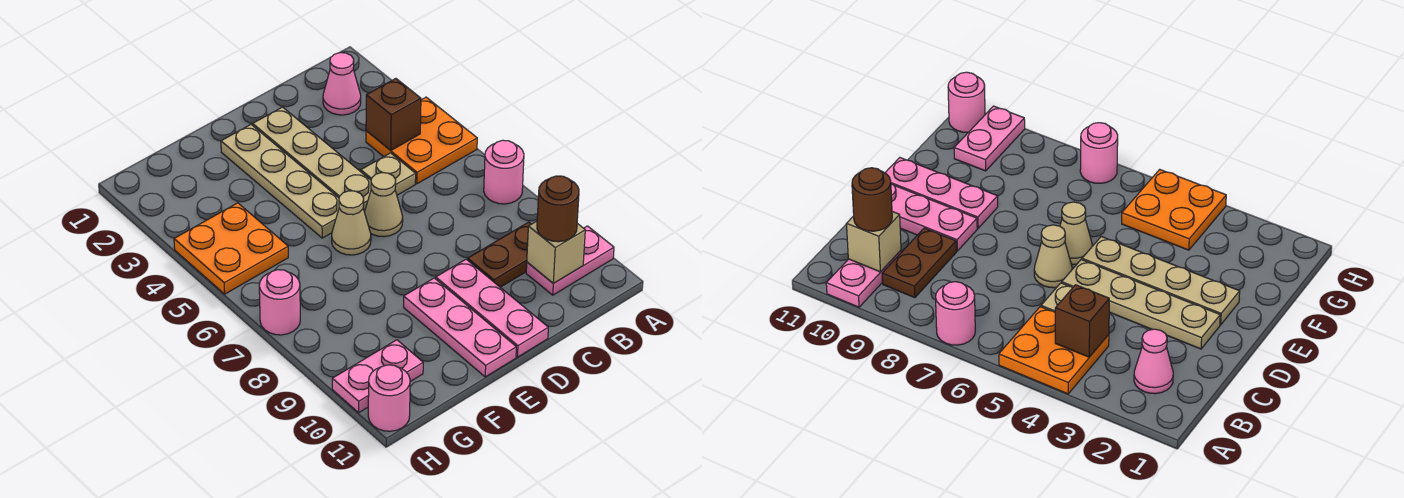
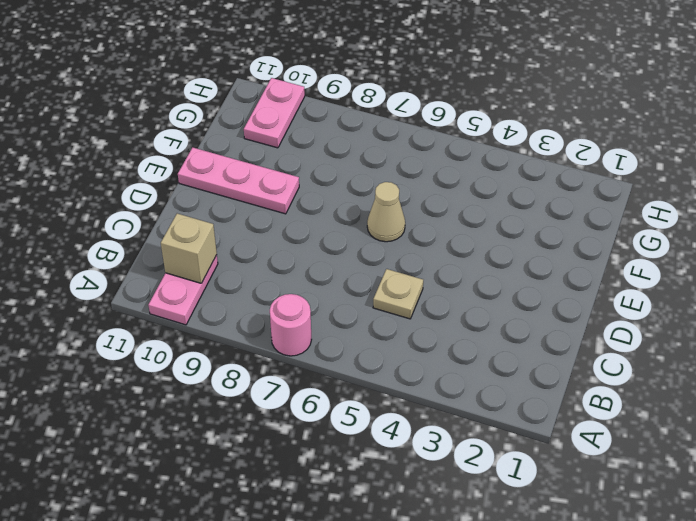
none -> orange 2x2 plate [366,97,477,184]
none -> pink 1x1 cone [323,53,361,115]
none -> brown 1x2 plate [468,222,531,287]

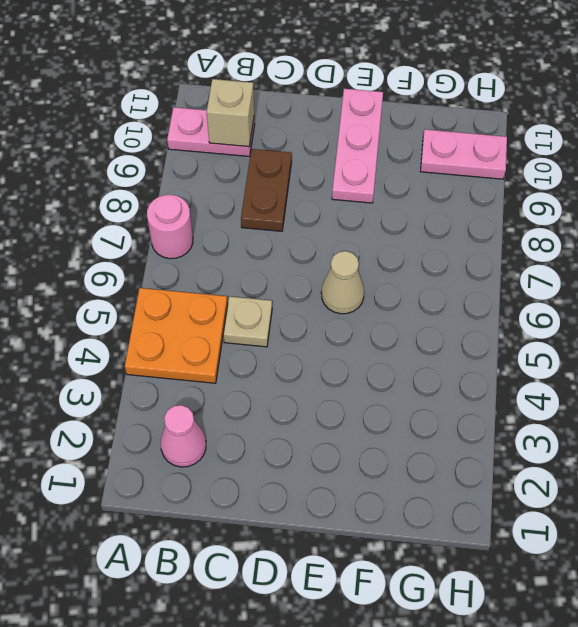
brown 1x2 plate [241,149,292,231] -> brown 1x2 plate turned to [468,222,531,287]
none -> tan 1x4 plate [253,107,371,212]
none -> tan 1x1 cone [365,173,403,237]
none -> pink 1x3 plate [436,259,548,357]

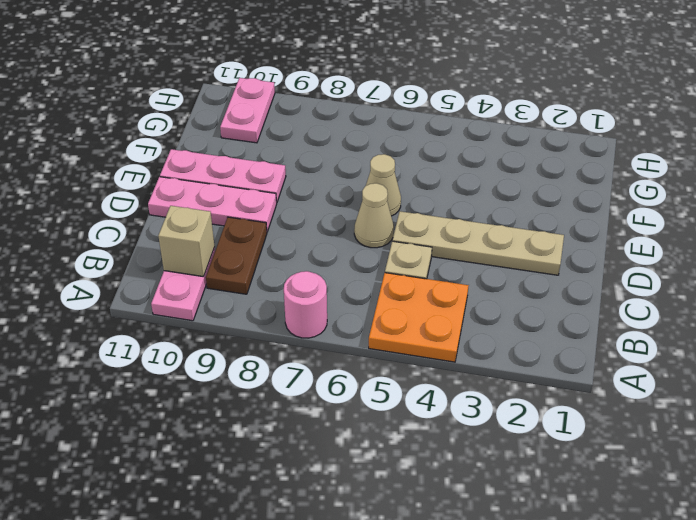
none -> pink 1x1 cone [323,53,361,115]
none -> tan 1x4 plate [221,125,339,238]
none -> orange 2x2 plate [174,203,288,294]

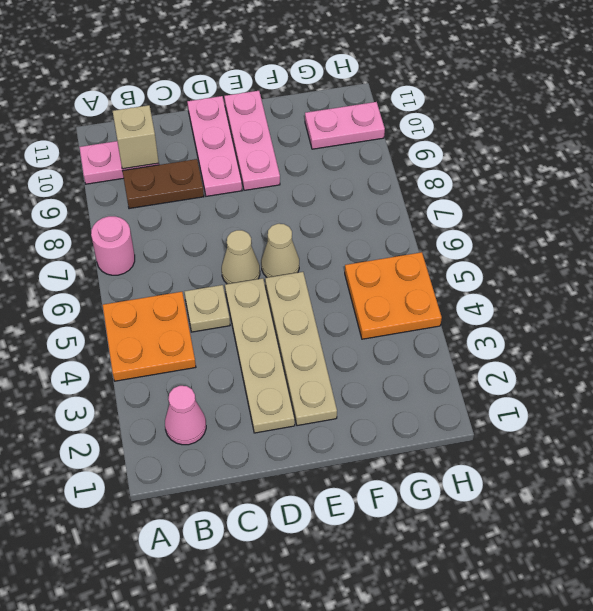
none -> pink 1x1 round brick [259,270,300,335]
none -> pink 1x1 round brick [368,365,410,431]
none -> brown 1x1 brick [366,79,421,150]

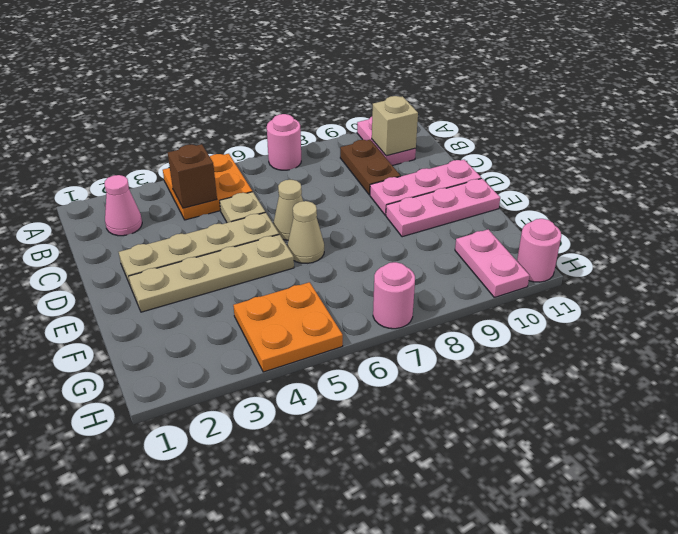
none -> brown 1x1 round brick [537,176,579,242]

